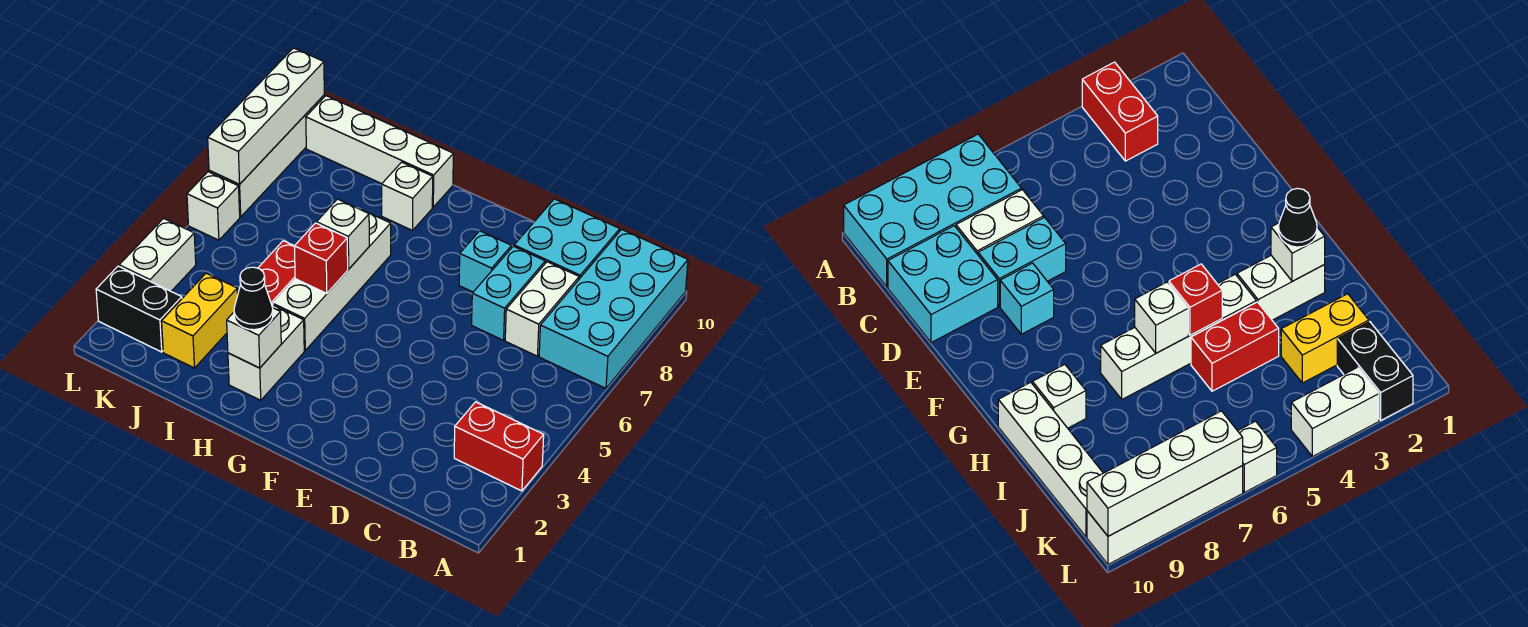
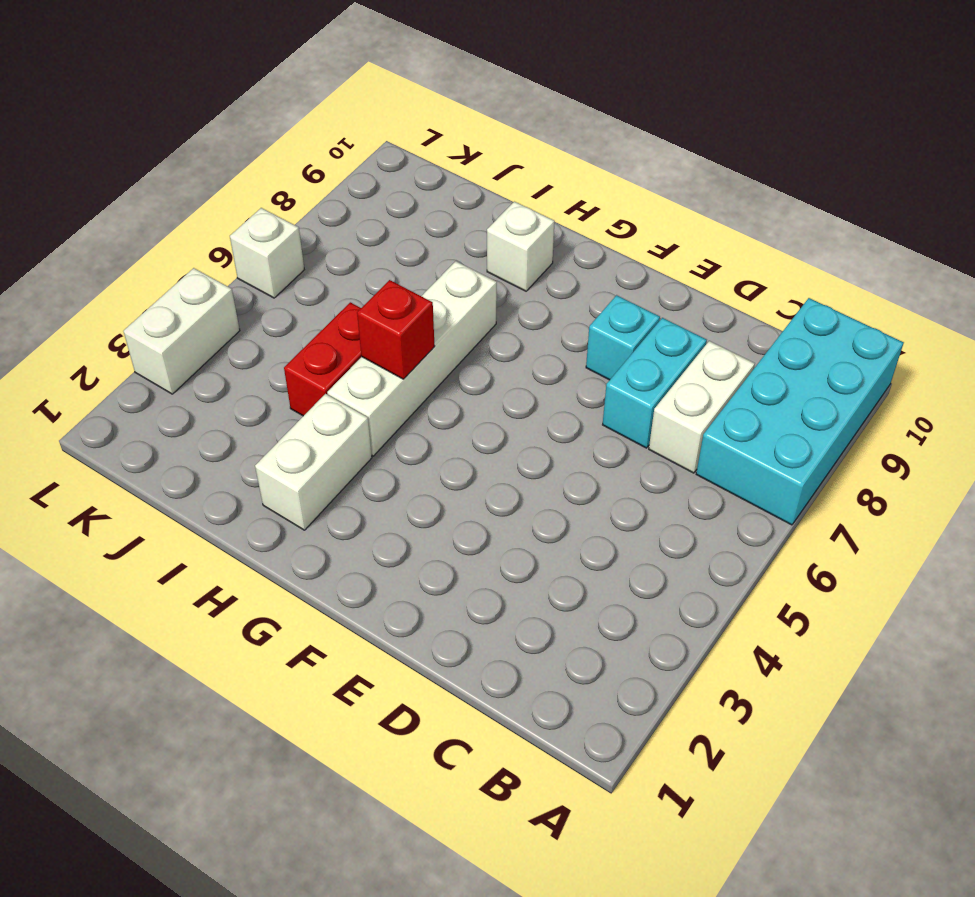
none -> red 1x2 brick [454,402,544,491]
none -> cyan 2x2 brick [514,199,620,279]
none -> white 1x4 brick [306,96,453,207]

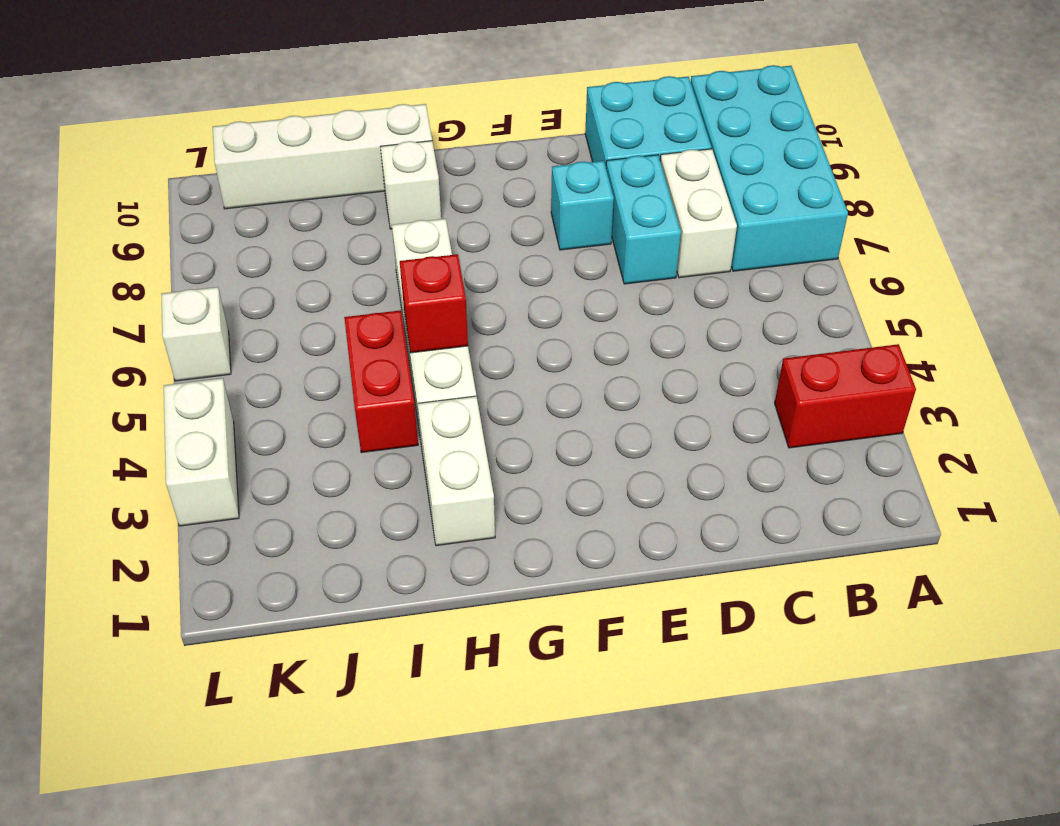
none -> yellow 1x2 brick [162,273,238,368]
none -> black 1x2 brick [96,266,182,352]
none -> white 1x4 brick [209,95,324,217]

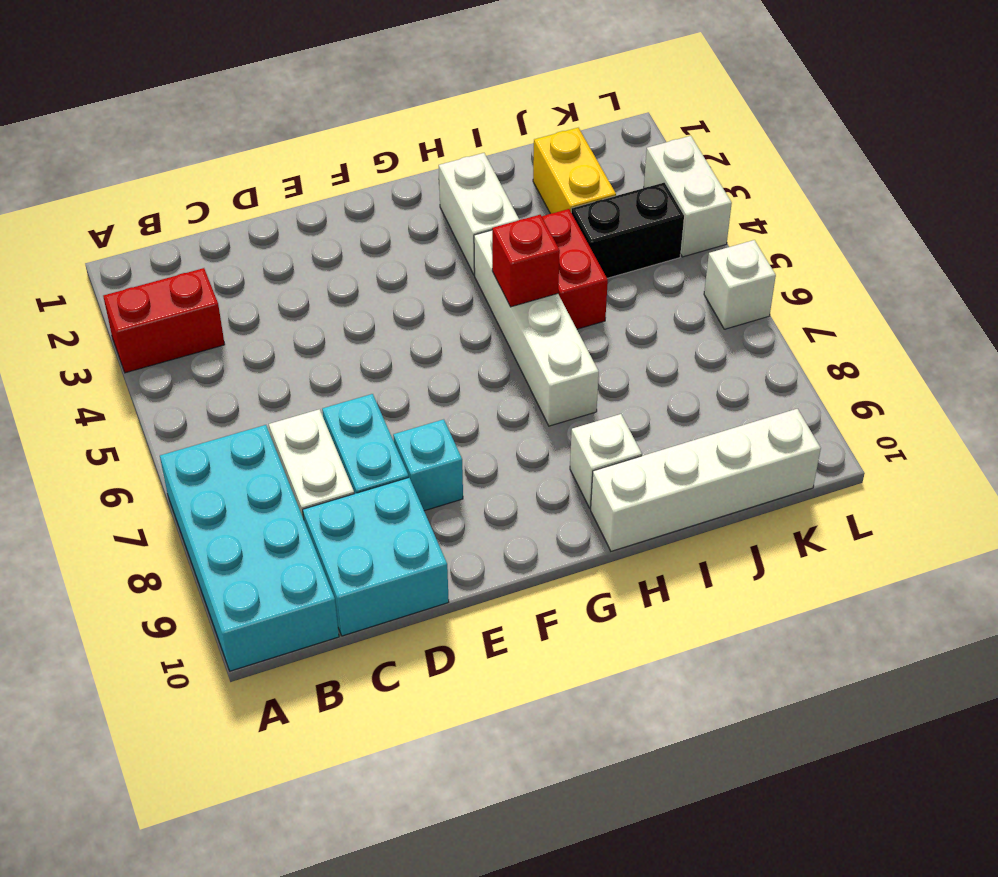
black 1x2 brick [571,183,684,278] -> black 1x2 brick moved to [96,266,182,352]
none -> white 1x4 brick [209,95,324,217]
none -> white 1x1 brick [227,308,281,368]
none -> white 1x1 brick [317,199,369,269]

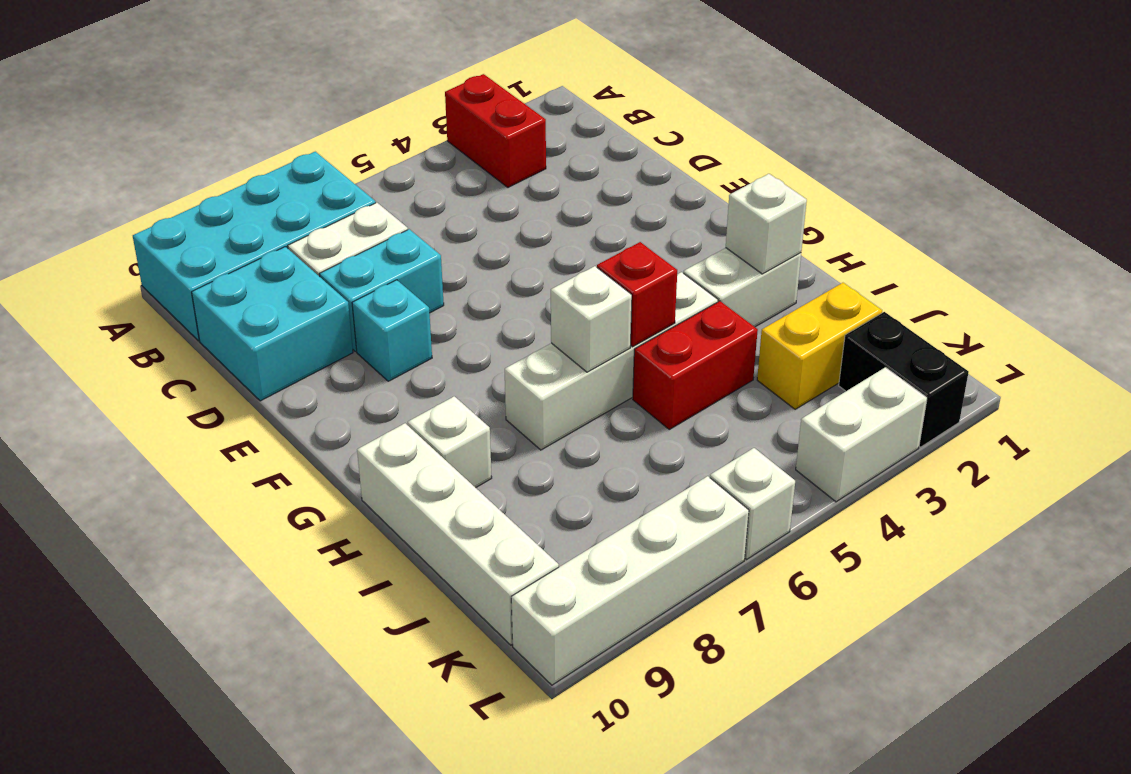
none -> white 1x4 brick [208,48,324,184]
none -> black 1x1 cone [234,267,273,330]

